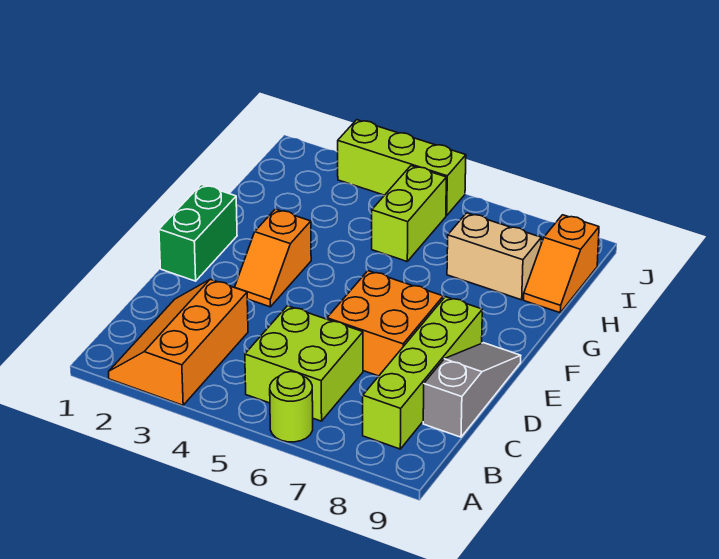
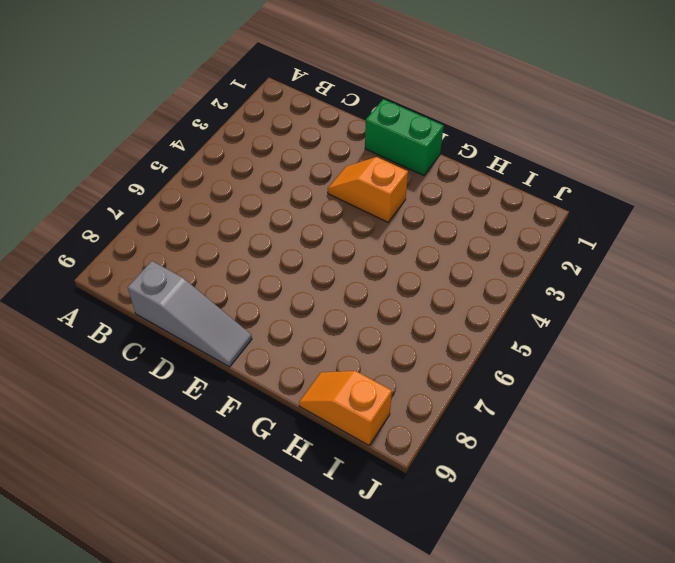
none -> orange 2x3 slope [109,279,248,405]
none -> lime 1x1 round brick [270,372,313,442]
none -> lime 2x2 brick [245,306,363,421]

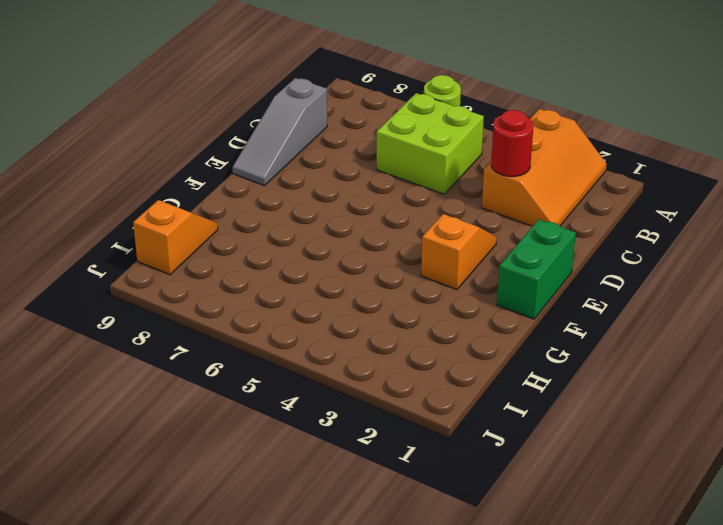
red 1x1 round brick [491,110,533,177] -> none
none -> lime 1x4 brick [363,297,482,449]
none -> orange 2x2 brick [327,271,443,376]
none -> lime 1x2 brick [372,166,446,261]

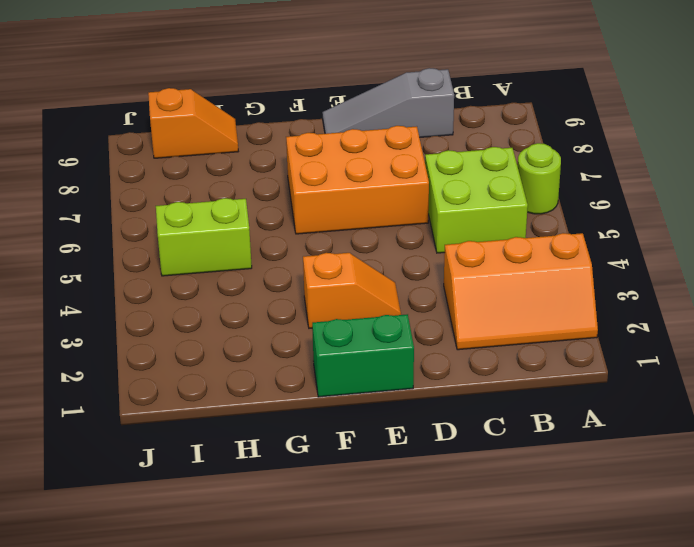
orange 2x3 brick [286,126,429,234] -> orange 2x2 brick [327,271,443,376]
none -> lime 1x4 brick [363,297,482,449]
none -> tan 1x2 brick [447,213,541,300]
none -> lime 1x3 brick [338,120,466,216]

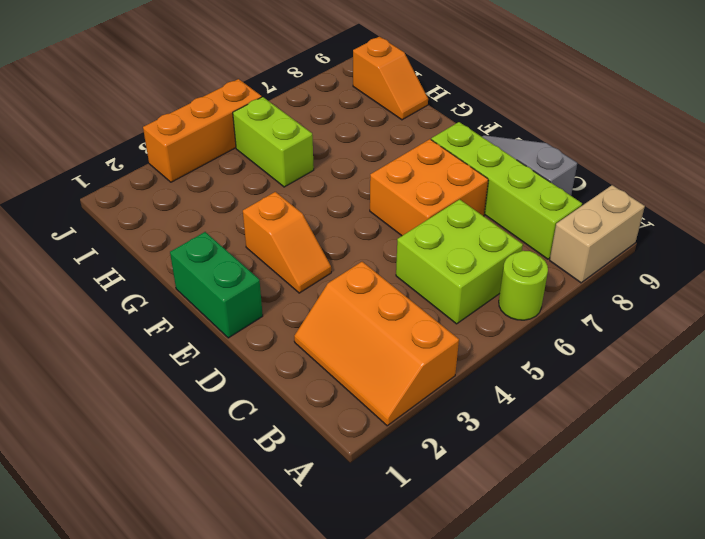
tan 1x2 brick [550,185,645,283] -> tan 1x2 brick moved to [447,213,541,300]
orange 1x3 brick [143,79,262,182] -> lime 1x3 brick [338,120,466,216]

